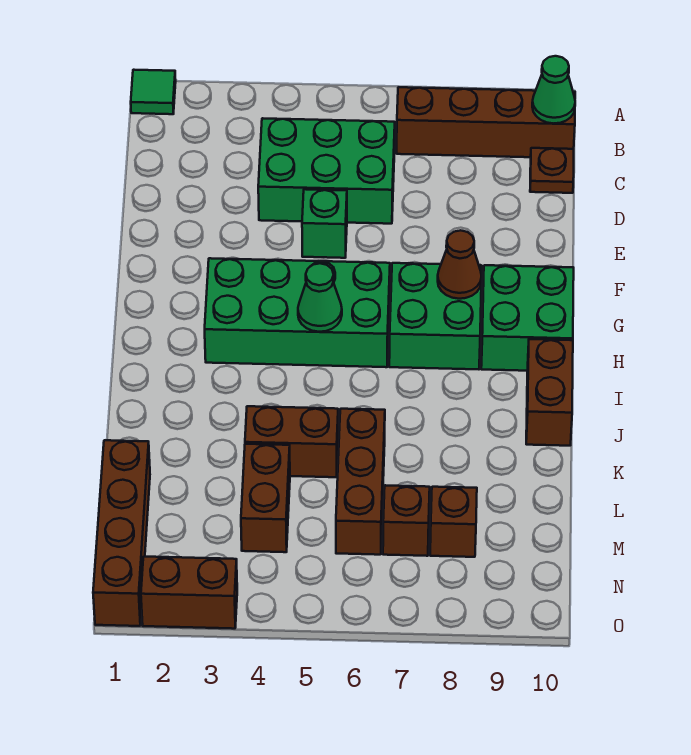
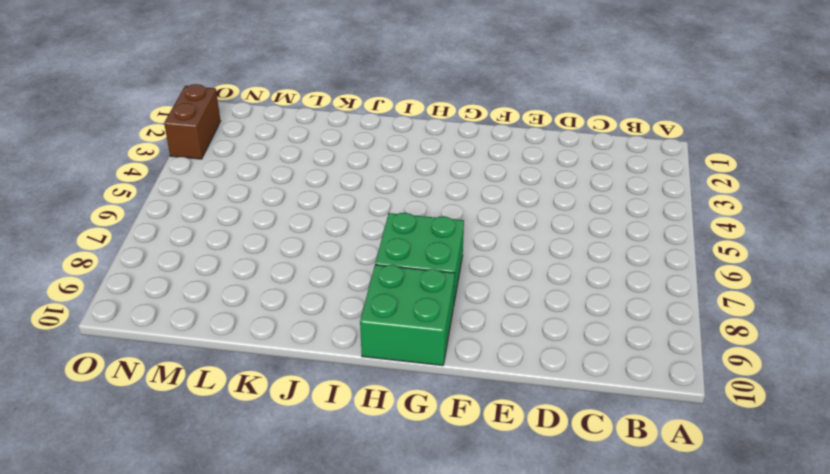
none -> green 1x1 tile [131,70,176,114]
none -> brown 1x4 brick [397,87,575,157]
none -> green 2x3 brick [258,118,395,224]

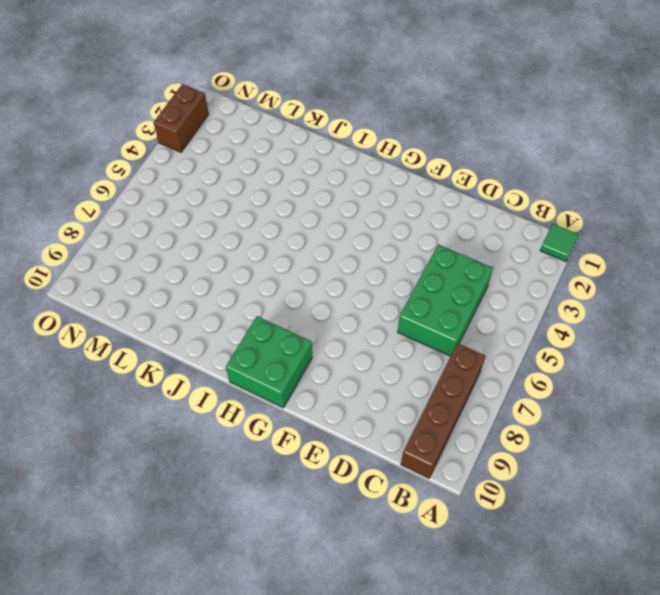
none -> brown 1x1 plate [530,148,574,193]
none -> green 1x1 brick [302,189,347,258]
none -> green 2x4 brick [205,258,390,367]

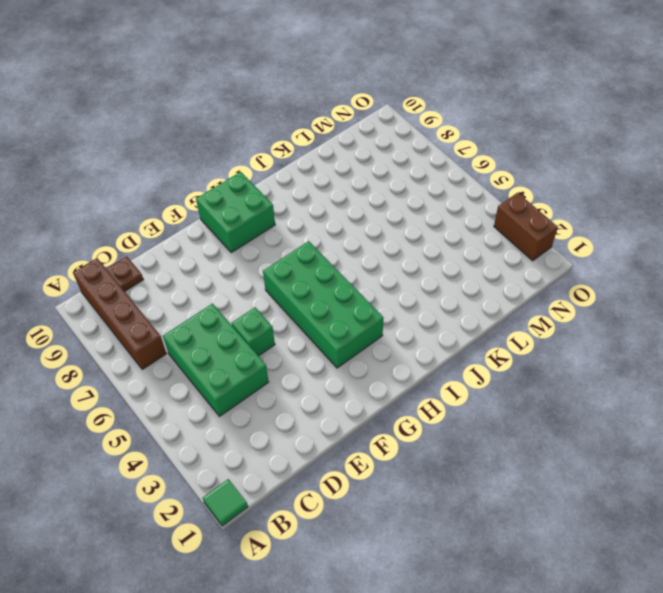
none -> green 2x2 brick [389,263,482,369]
none -> brown 1x2 brick [526,339,573,446]
none -> brown 1x2 brick [245,406,338,477]

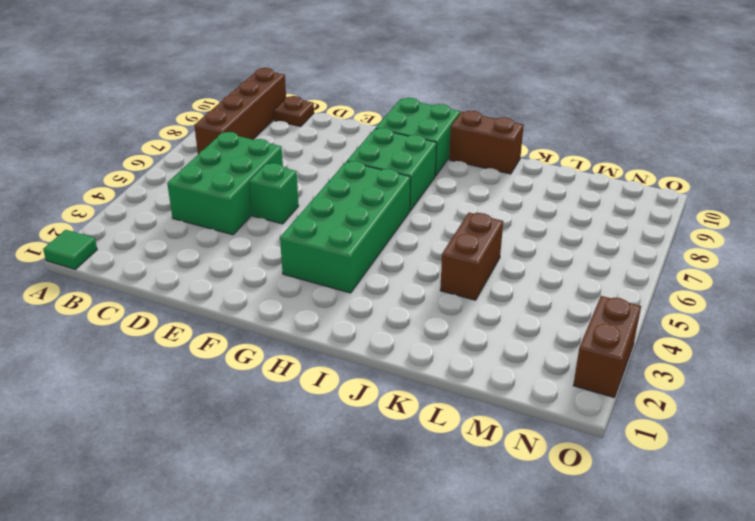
none -> brown 1x3 brick [336,409,385,555]
none -> brown 1x4 brick [93,440,150,626]
none -> brown 1x2 brick [241,444,290,552]

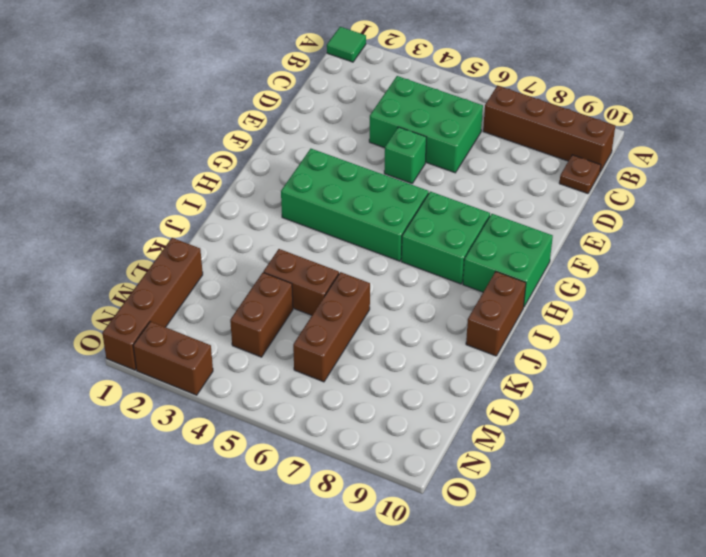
none -> brown 1x1 brick [383,485,430,556]
none -> brown 1x1 brick [430,487,477,557]
none -> green 1x1 cone [532,56,575,123]

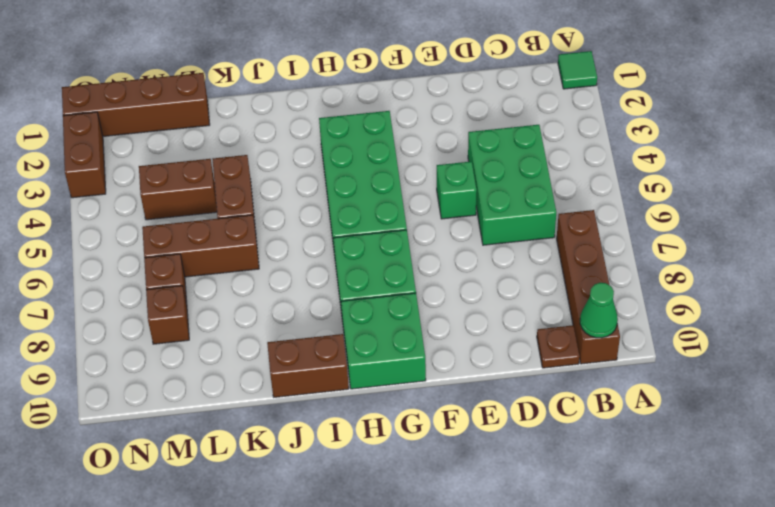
none -> brown 1x1 cone [438,230,482,299]
none -> green 1x1 cone [298,263,342,332]

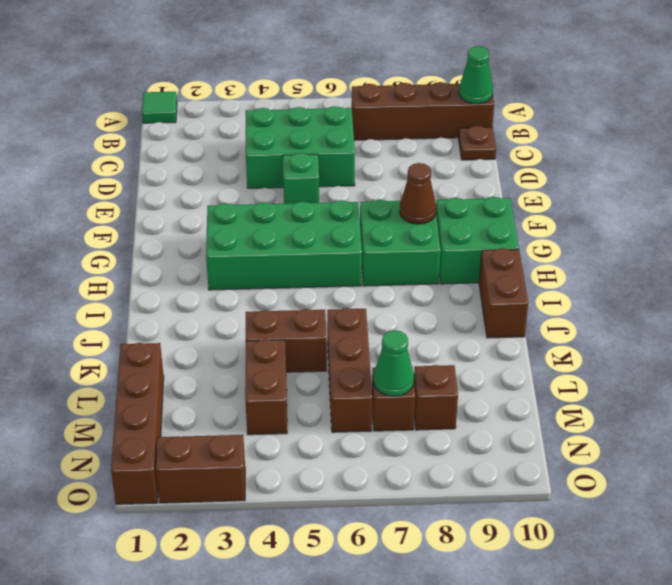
green 1x1 cone [373,330,414,396] -> green 1x1 cone moved to [298,263,342,332]

